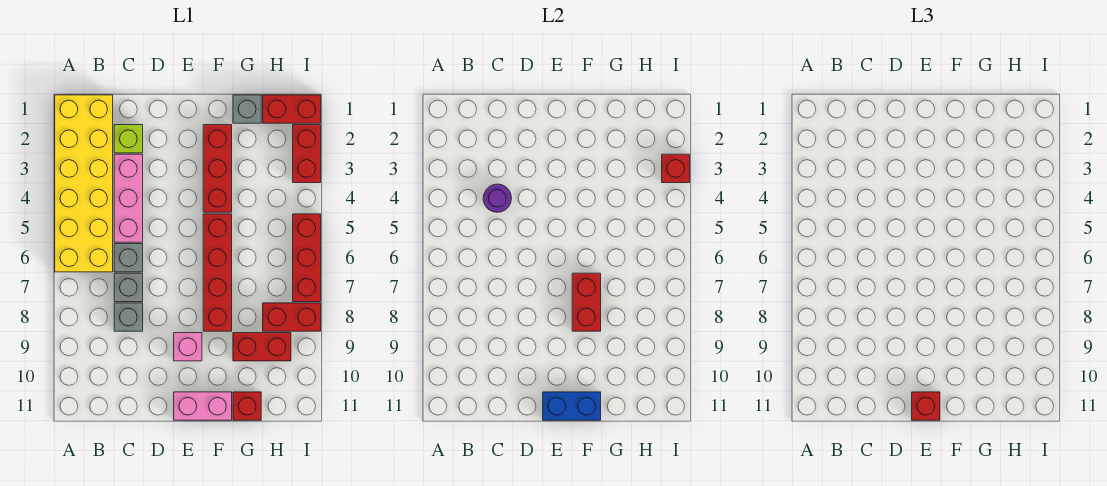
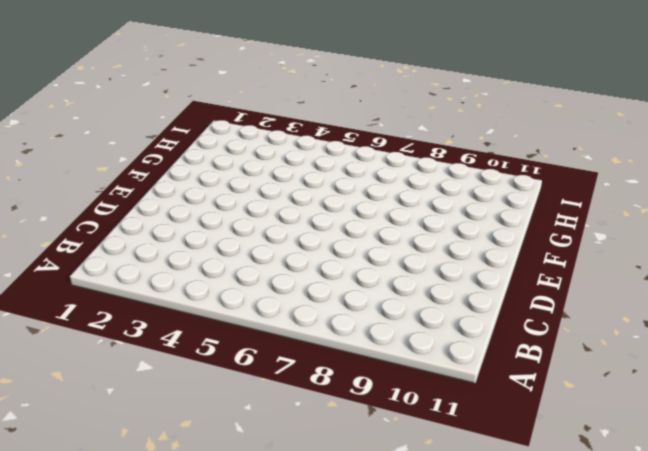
none -> yellow 2x6 brick [55,95,113,272]
none -> lime 1x1 brick [114,125,143,153]
none -> pink 1x3 brick [114,154,143,242]

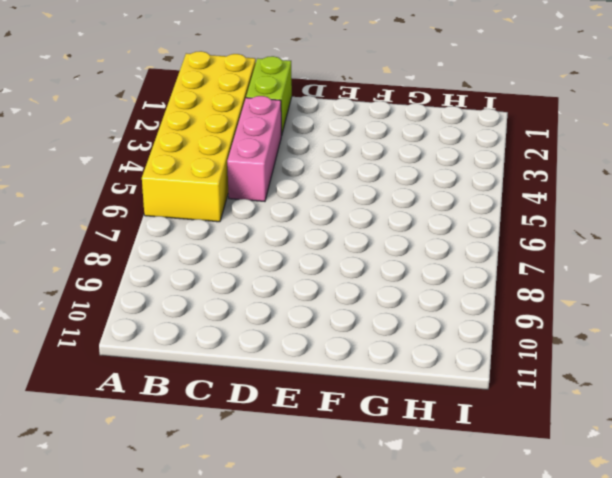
lime 1x2 brick [246,56,292,136] -> lime 1x1 brick [114,125,143,153]
none -> grey 1x1 brick [114,244,143,272]
none -> grey 1x1 brick [114,273,143,302]
none -> grey 1x1 brick [114,303,143,331]

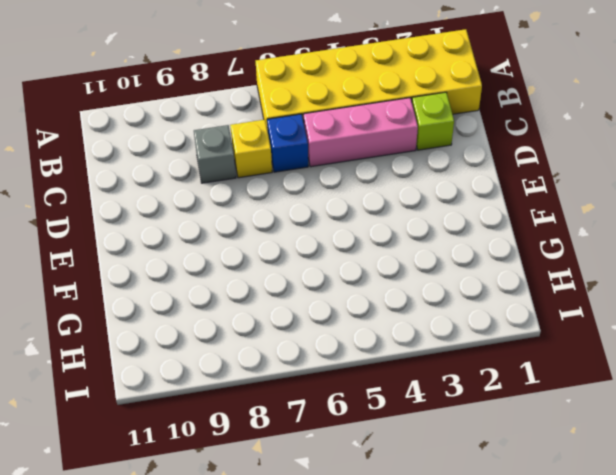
blue 1x1 brick [267,114,308,172] -> grey 1x1 brick [114,244,143,272]
yellow 1x1 brick [230,120,272,178] -> grey 1x1 brick [114,273,143,302]
none -> pink 1x1 brick [174,333,202,361]
none -> pink 1x2 brick [174,392,232,420]
none -> red 1x3 brick [203,125,232,212]

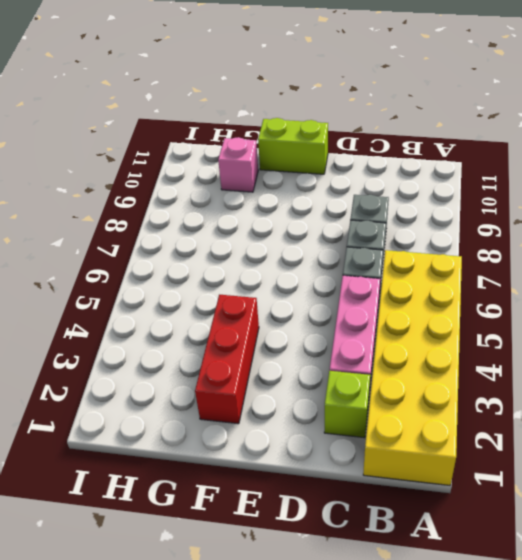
lime 1x2 brick [258,118,328,174] -> pink 1x2 brick [174,392,232,420]
pink 1x1 brick [218,137,258,192] -> pink 1x1 brick moved to [174,333,202,361]
none -> red 1x4 brick [203,214,232,331]
none -> grey 1x1 brick [233,95,261,123]
none -> red 1x2 brick [233,333,291,361]

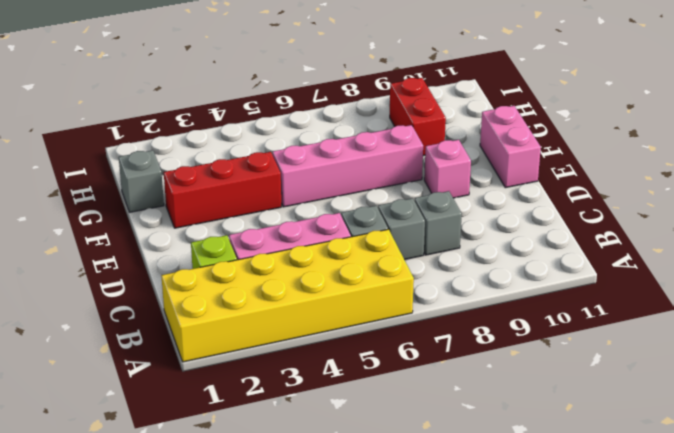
pink 1x4 brick [273,125,423,207] -> red 1x4 brick [203,214,232,331]
none -> red 1x1 brick [233,392,261,420]
none -> red 1x2 brick [263,95,321,123]
none -> red 1x2 brick [263,303,321,331]

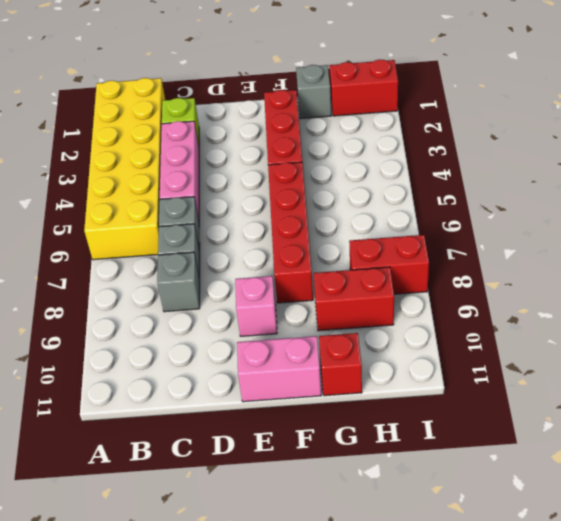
none -> red 1x2 brick [293,125,321,183]
none -> red 1x3 brick [293,214,321,302]
none -> purple 1x1 round brick [483,184,512,212]

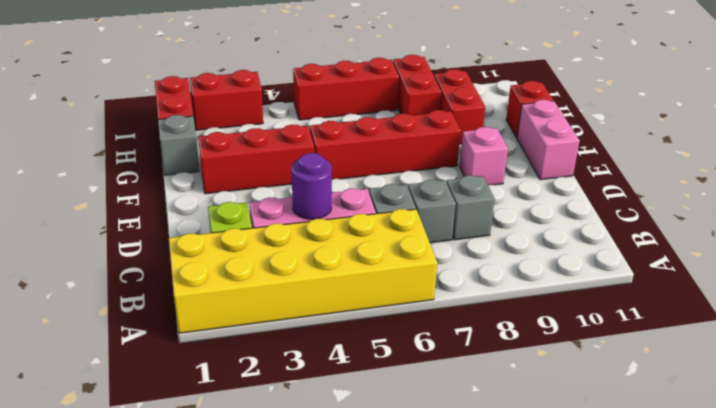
none -> blue 1x2 brick [543,392,601,420]
none -> red 1x2 brick [572,273,601,331]
none -> red 1x1 brick [662,154,690,183]

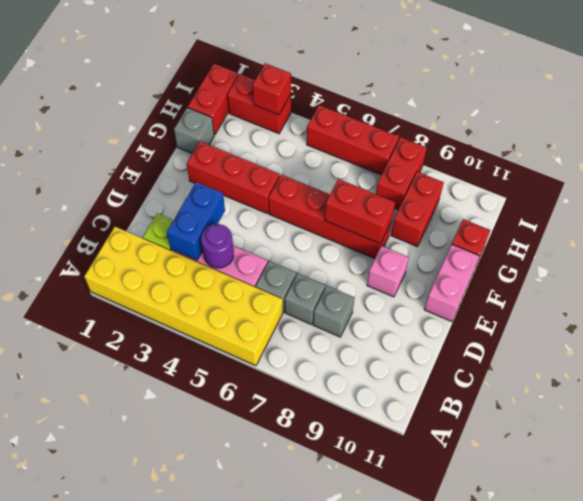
blue 1x2 brick [167,182,225,260] -> blue 1x2 brick moved to [543,392,601,420]
none -> red 1x1 brick [912,392,940,420]

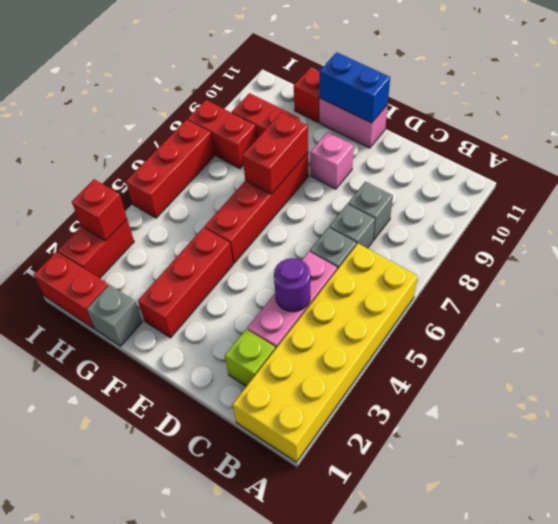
none -> red 1x1 brick [912,392,940,420]

